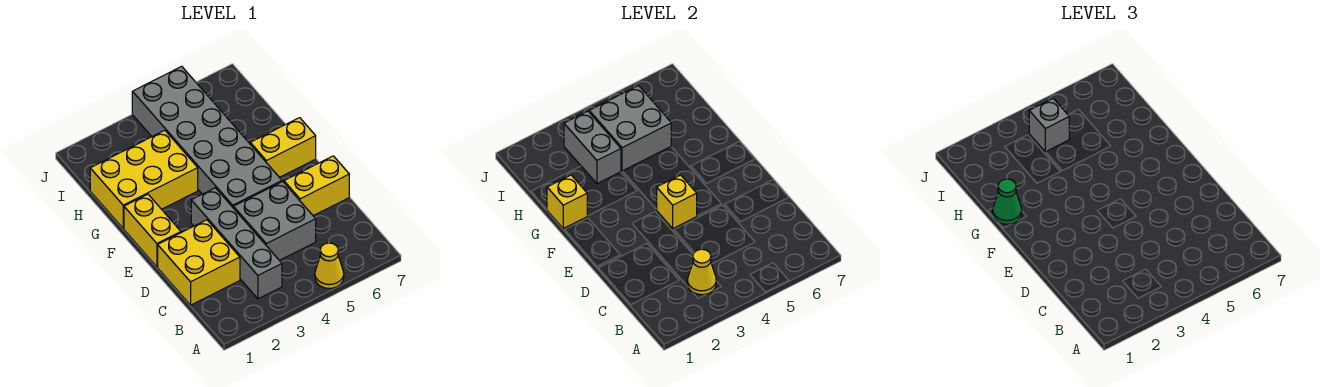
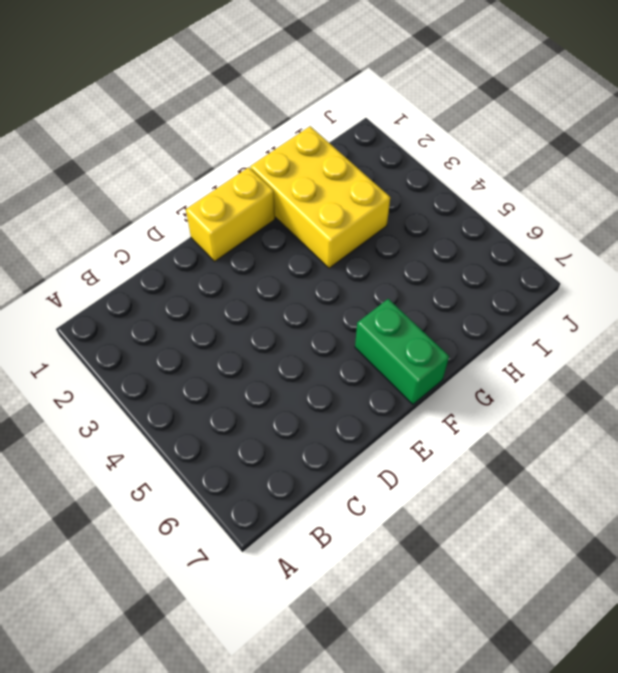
green 1x2 brick [355,299,449,404] -> yellow 1x2 brick [250,118,316,177]
none -> yellow 1x1 cone [315,243,344,288]
none -> grey 1x4 brick [191,188,282,299]
none -> yellow 2x2 brick [158,220,240,305]

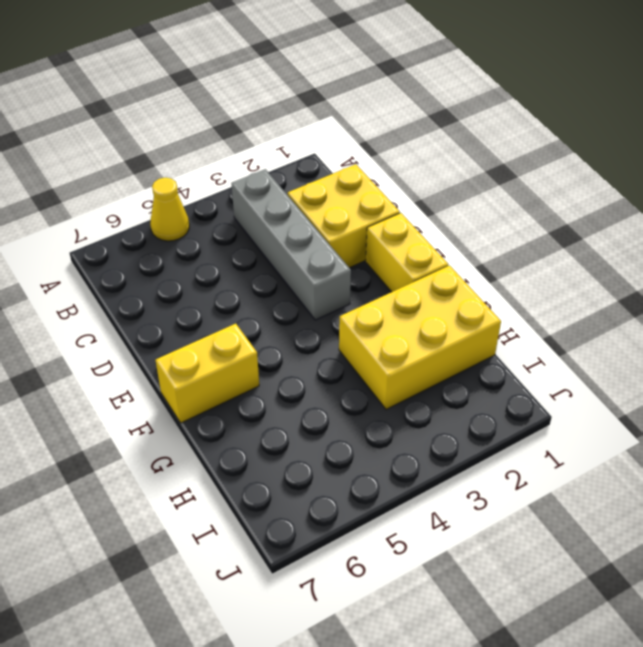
none -> grey 2x2 brick [233,181,316,261]
none -> yellow 1x2 brick [284,156,349,216]
none -> grey 2x6 brick [132,66,282,207]

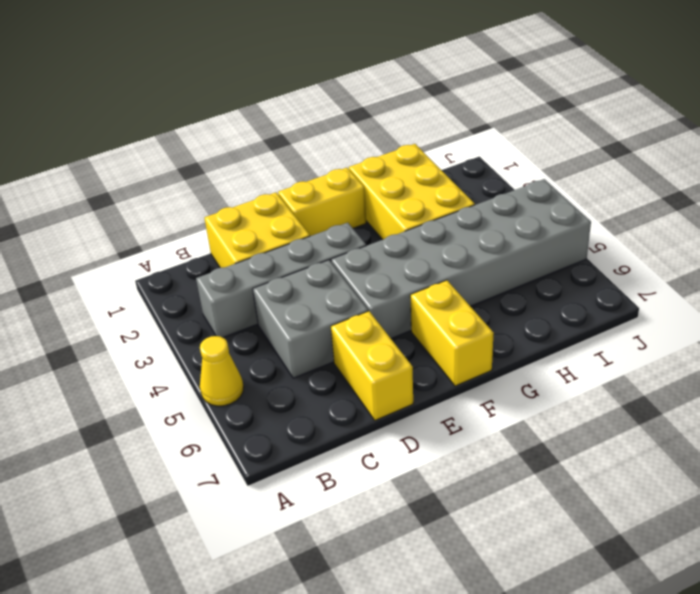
none -> yellow 1x1 cone [687,249,716,295]
none -> yellow 1x1 brick [657,175,697,228]
none -> yellow 1x1 brick [547,175,587,228]

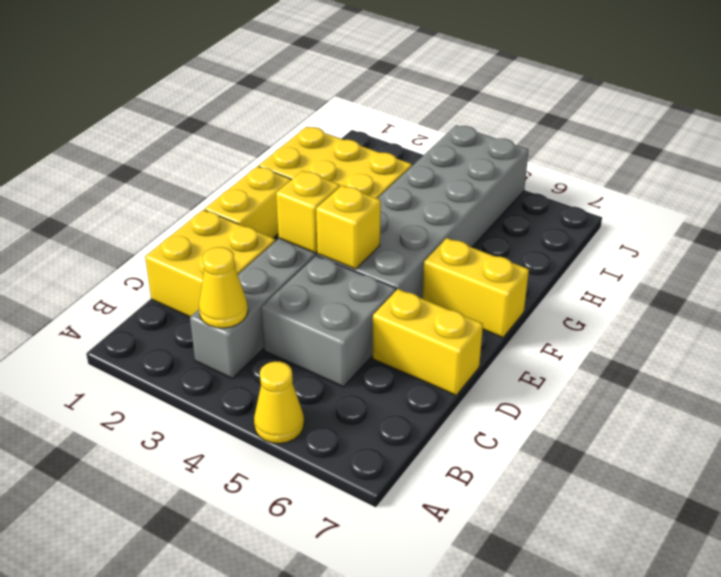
yellow 1x1 brick [276,171,340,253] -> yellow 1x1 brick moved to [547,175,587,228]
none -> grey 1x2 brick [564,111,621,184]
none -> grey 2x2 brick [589,86,671,171]
none -> green 1x1 cone [993,179,1022,224]

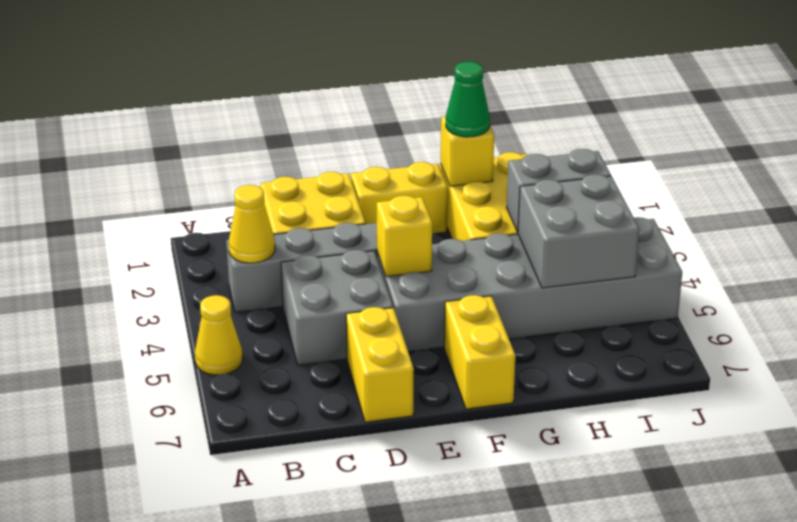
none -> grey 1x1 brick [1029,98,1069,152]

